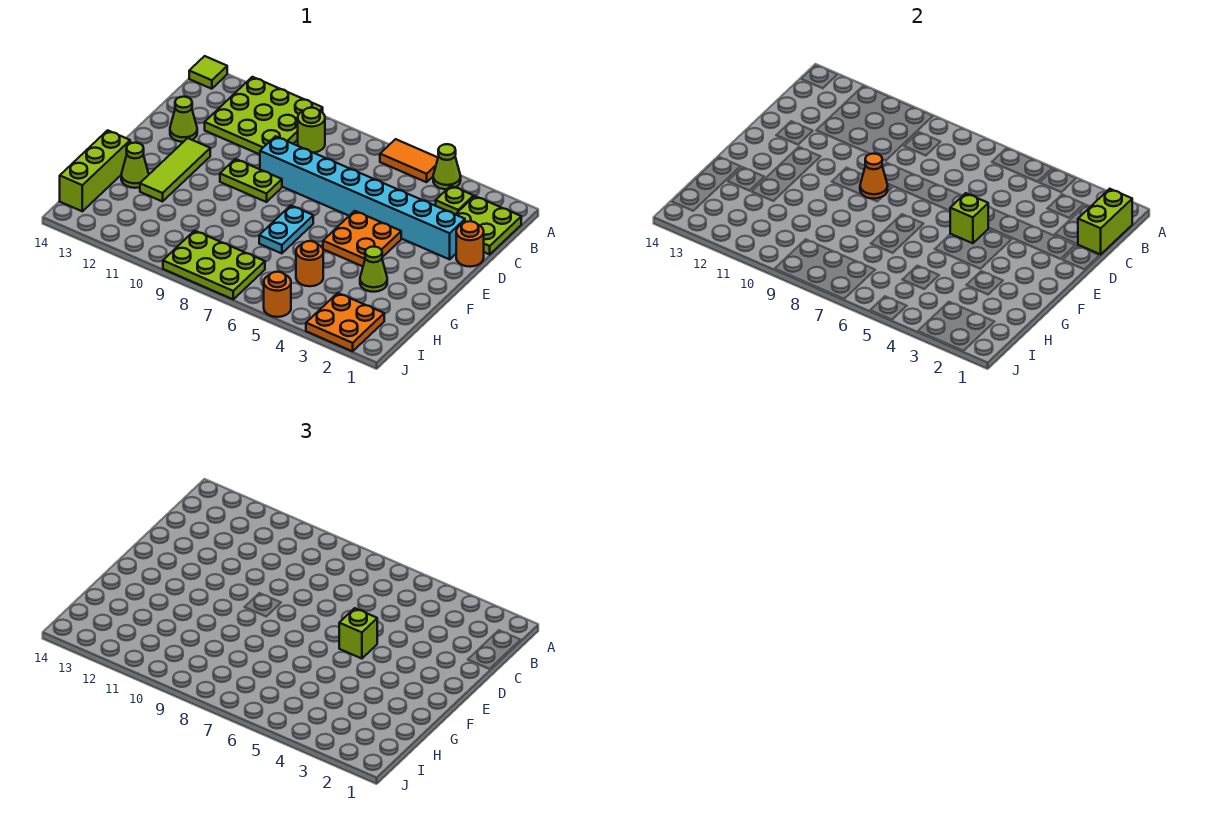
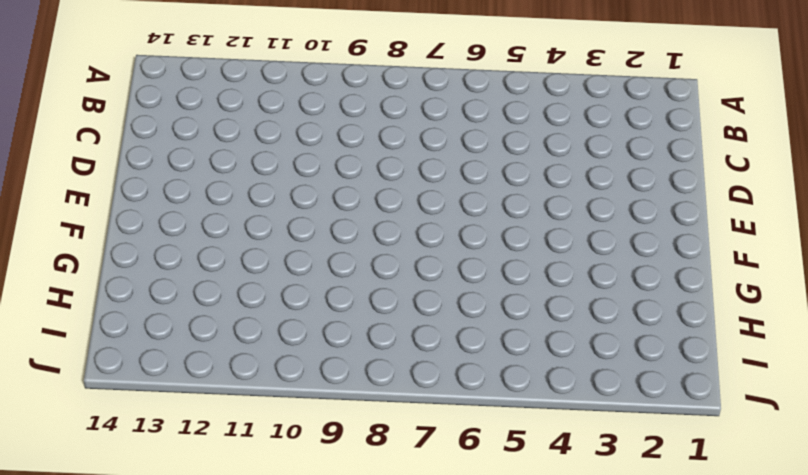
none -> lime 1x1 cone [433,144,461,189]
none -> orange 1x2 tile [380,139,438,182]
none -> lime 3x3 plate [205,77,323,154]

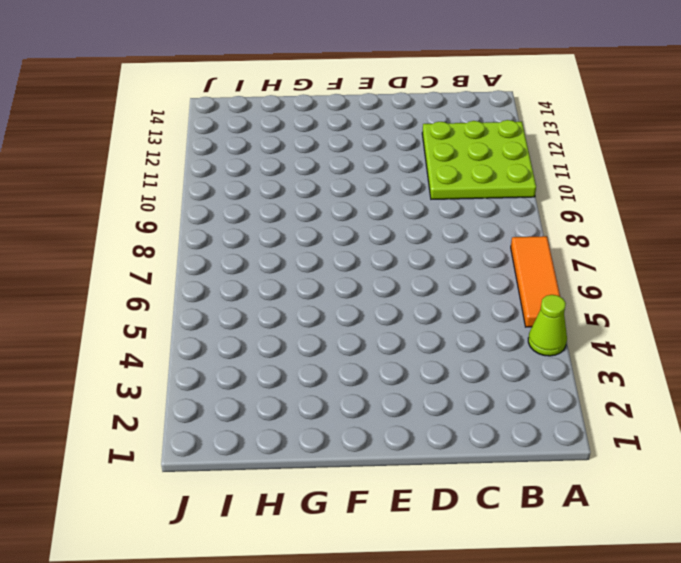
orange 1x3 tile [511,236,560,327] -> orange 1x2 tile [380,139,438,182]
none -> lime 1x1 tile [189,56,227,89]
none -> lime 2x2 plate [456,196,521,254]
none -> lime 1x1 plate [436,186,474,214]

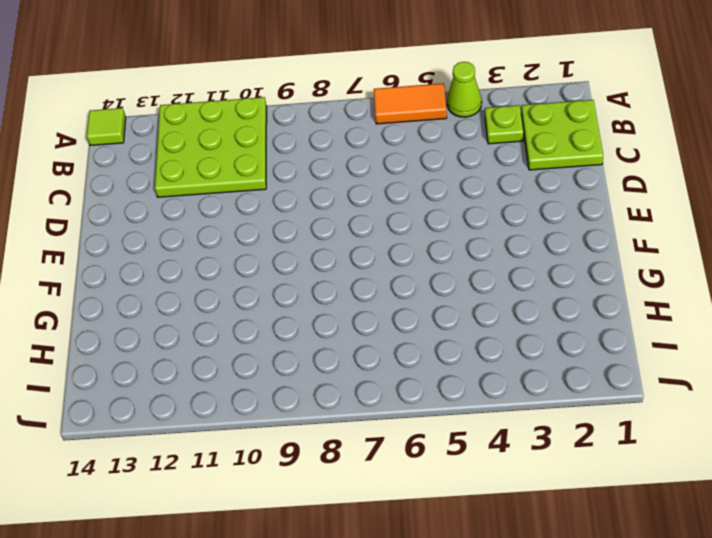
none -> lime 1x1 round brick [298,108,325,153]
none -> orange 1x1 round brick [456,221,484,267]
none -> cyan 1x8 brick [260,136,465,259]

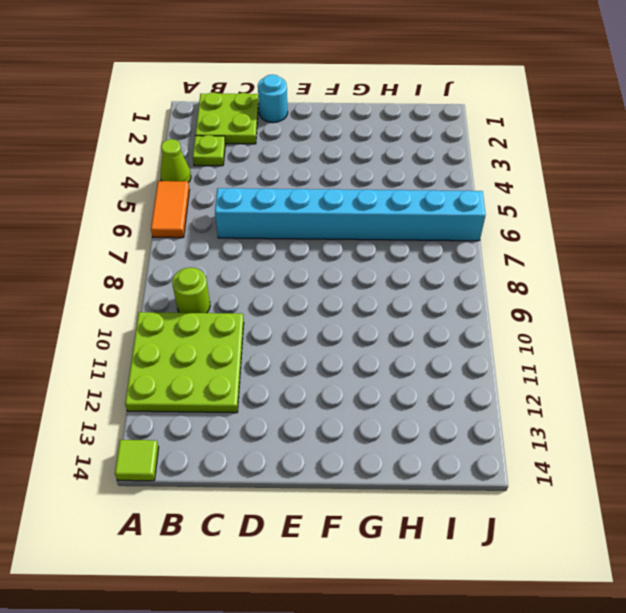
cyan 1x8 brick [215,188,486,241] -> cyan 1x8 brick turned to [260,136,465,259]
cyan 1x1 round brick [258,74,288,123] -> orange 1x1 round brick [456,221,484,267]
none -> lime 1x1 cone [170,97,197,142]
none -> orange 2x2 plate [323,211,401,266]
none -> lime 1x2 plate [220,159,282,202]

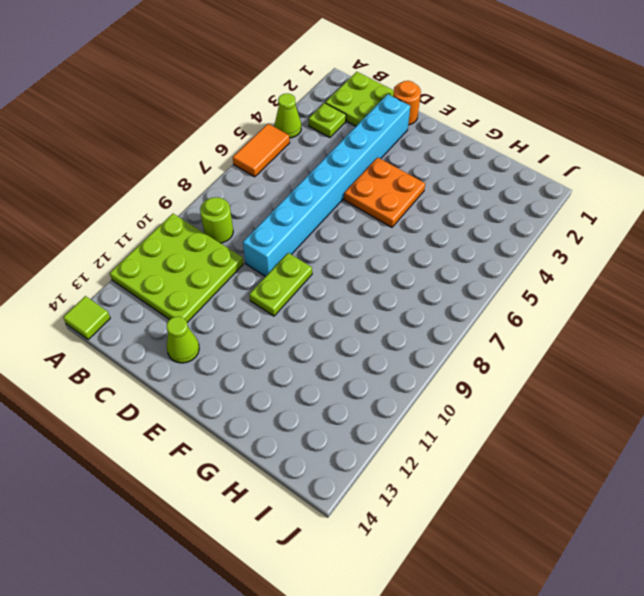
none -> lime 1x3 tile [140,138,210,202]
none -> cyan 1x2 plate [259,205,313,253]
none -> lime 1x1 cone [360,247,387,292]

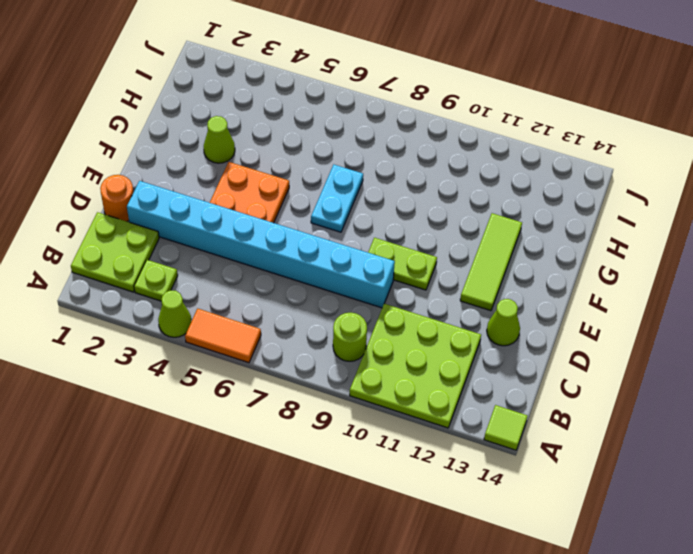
none -> lime 1x1 cone [121,143,149,188]
none -> lime 1x3 brick [60,130,130,211]
none -> orange 1x1 round brick [296,241,323,286]

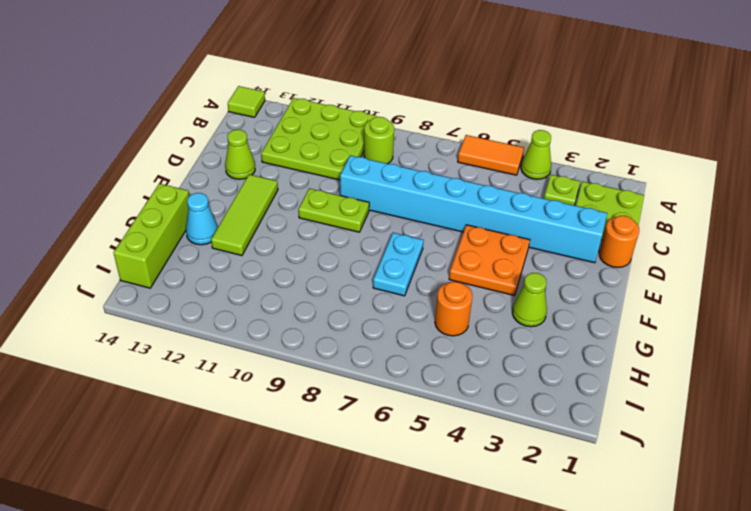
cyan 1x1 cone [186,193,218,245] -> lime 1x1 cone [121,143,149,188]
none -> orange 2x2 plate [306,293,384,351]
none -> lime 2x3 plate [163,230,265,299]
none -> orange 1x1 round brick [264,272,291,317]

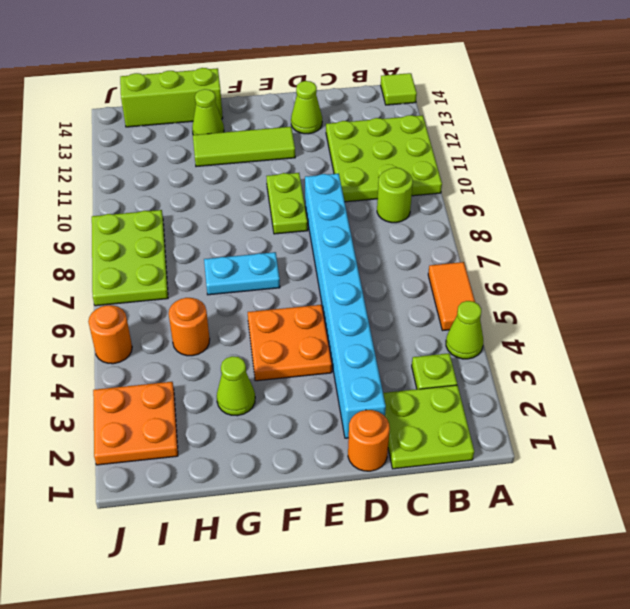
none -> lime 1x2 brick [1078,189,1132,254]
none -> lime 1x1 brick [950,193,988,243]
none -> orange 1x1 cone [860,154,888,199]

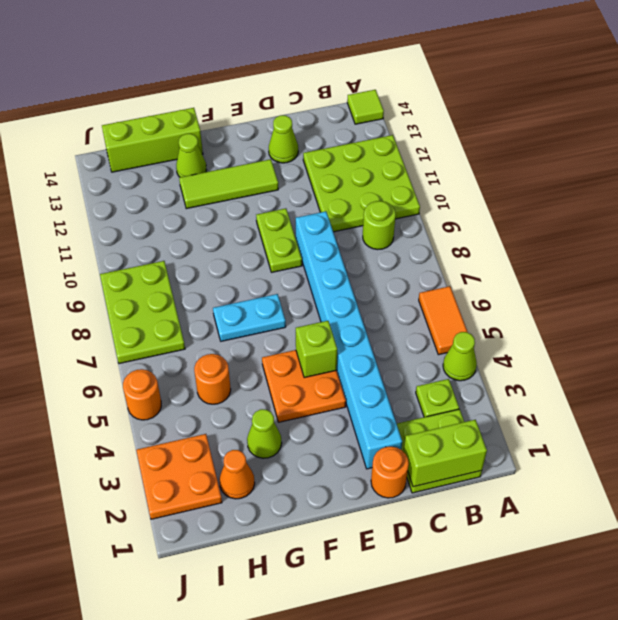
orange 1x1 cone [219,450,255,499] -> orange 1x1 cone moved to [860,154,888,199]
none -> lime 1x1 brick [339,608,377,659]

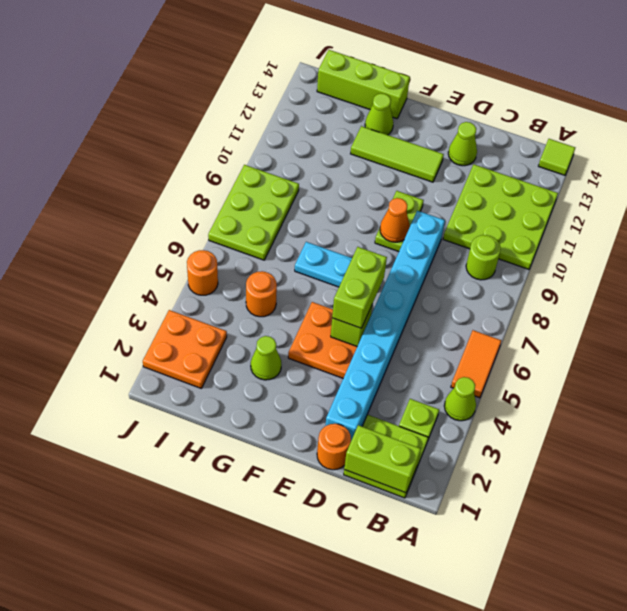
lime 1x2 brick [332,247,387,328] -> lime 1x1 brick [339,608,377,659]

